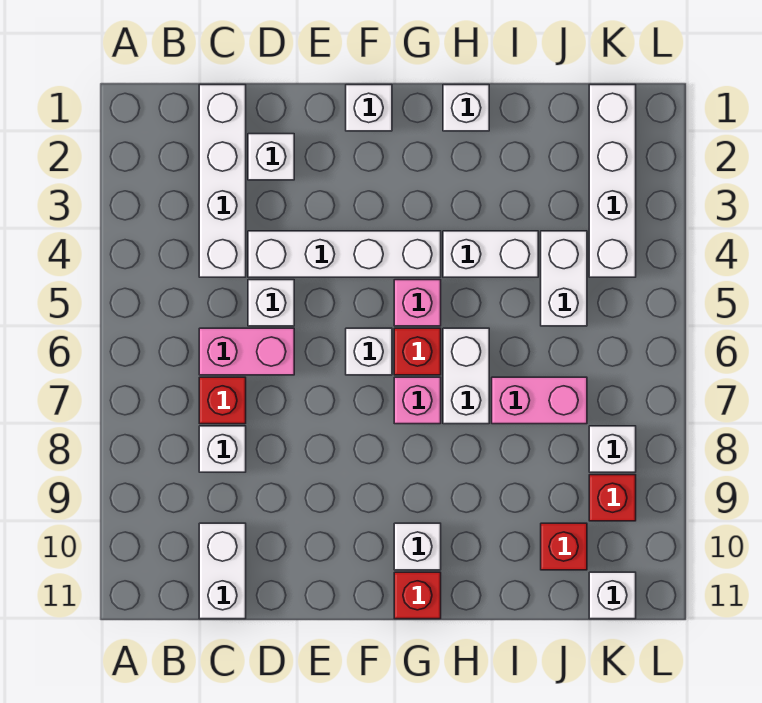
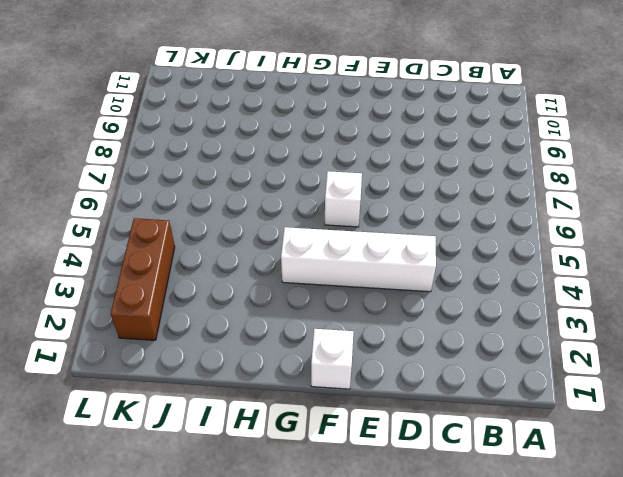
brown 1x3 brick [111,218,175,340] -> white 1x4 brick [589,85,636,277]
none -> white 1x4 brick [199,85,246,277]
none -> pink 1x2 brick [199,328,294,375]
none -> red 1x1 brick [199,377,246,424]

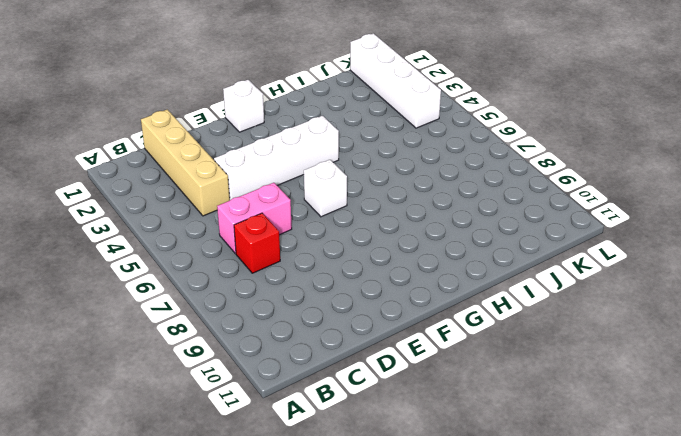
tan 1x4 brick [141,109,230,216] -> white 1x4 brick [199,85,246,277]
none -> white 1x1 brick [199,426,246,472]
none -> white 1x2 brick [199,523,246,619]
none -> white 1x1 brick [248,134,294,180]

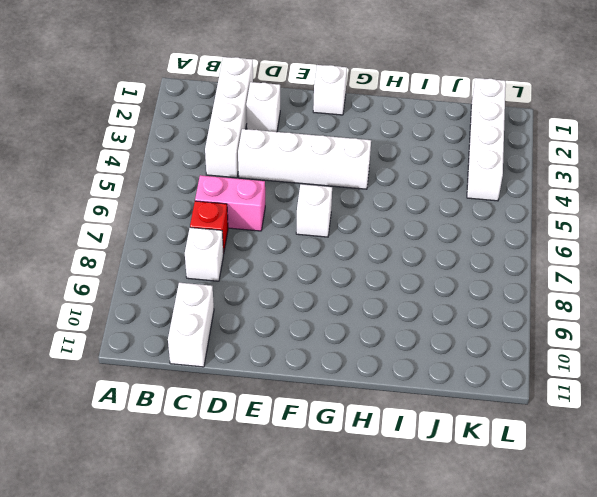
none -> white 1x1 brick [248,280,294,326]
none -> pink 1x1 brick [394,280,441,326]
none -> red 1x1 brick [394,328,441,375]

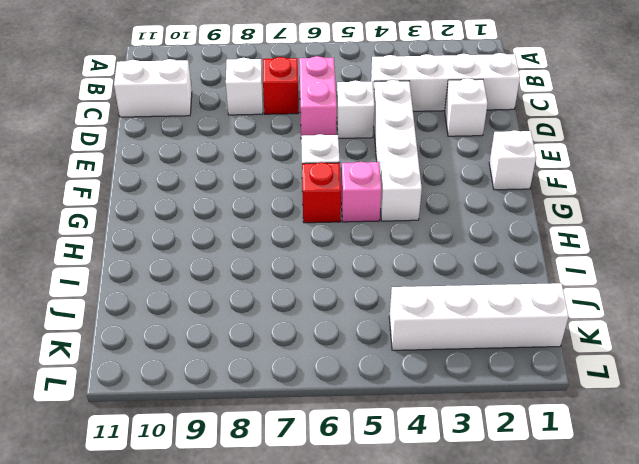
none -> pink 1x1 brick [394,377,441,424]
none -> white 1x1 brick [394,523,441,570]
none -> red 1x1 brick [394,572,441,619]

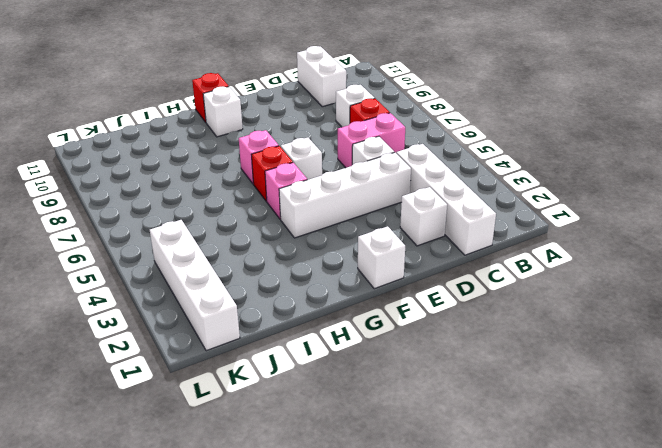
none -> white 1x1 brick [443,85,489,131]
none -> white 1x2 brick [443,231,538,277]
none -> white 1x2 brick [443,328,489,424]

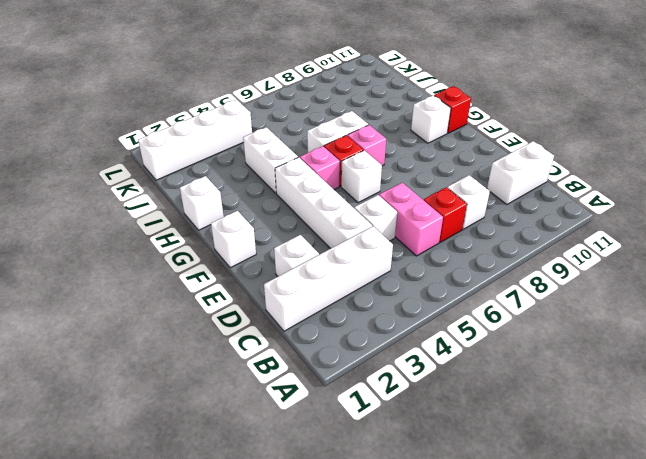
none -> pink 1x2 brick [492,377,587,424]
none -> white 1x2 brick [541,231,587,326]
none -> red 1x1 brick [541,523,587,570]

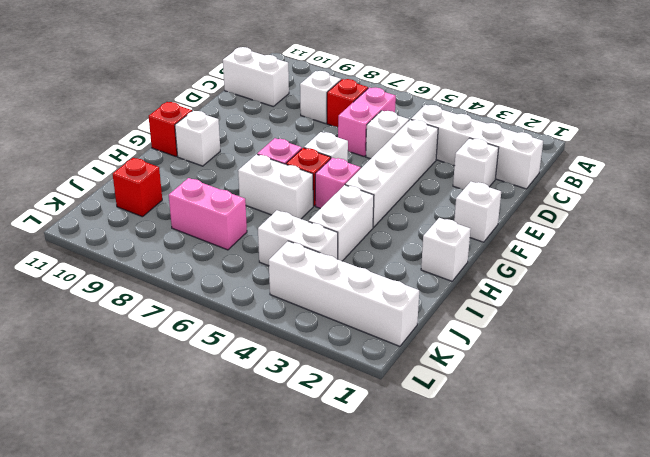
pink 1x2 brick [169,178,247,250] -> pink 1x2 brick turned to [492,377,587,424]
none -> white 1x1 brick [589,426,636,472]
none -> red 1x1 brick [589,475,636,521]
none -> white 1x1 brick [589,572,636,619]

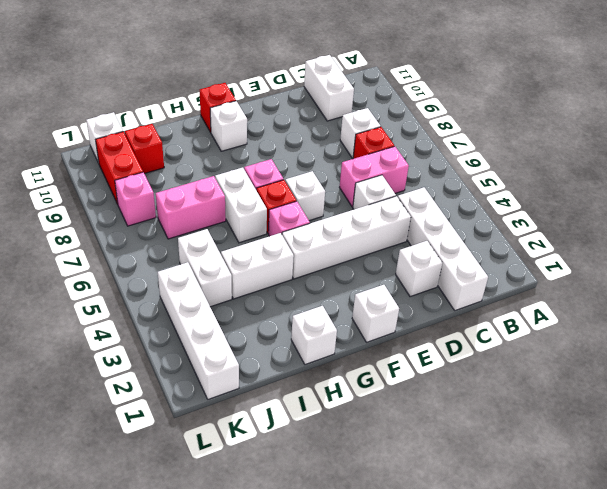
pink 1x1 brick [115,172,156,226] -> white 1x1 brick [589,426,636,472]
red 1x2 brick [96,132,143,204] -> red 1x1 brick [589,475,636,521]

